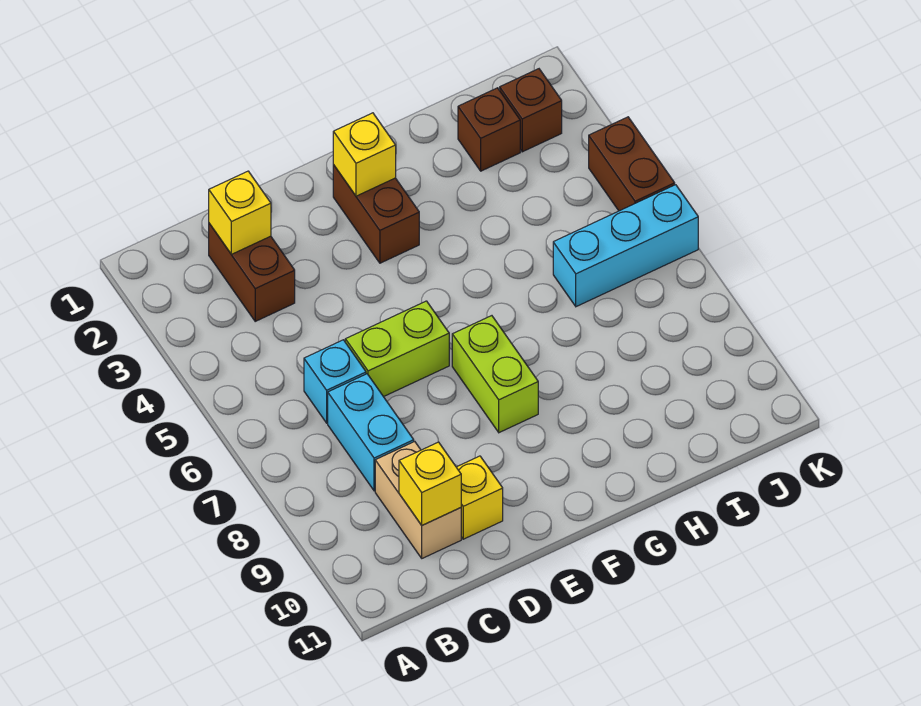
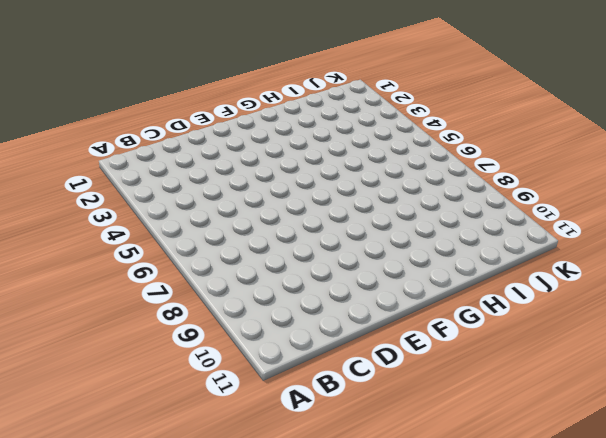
none -> brown 1x2 brick [209,223,295,321]
none -> cyan 1x1 brick [304,340,366,423]
none -> cyan 1x2 brick [328,374,414,491]

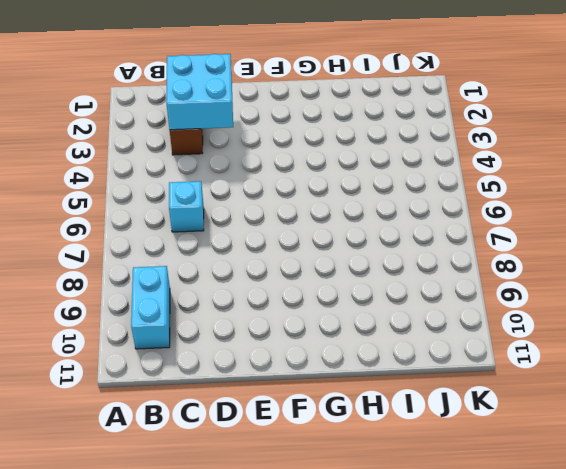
cyan 1x2 brick [131,266,170,349] -> cyan 1x2 brick moved to [328,374,414,491]
cyan 2x2 brick [166,54,233,130] -> yellow 1x1 brick [209,171,271,254]
none -> tan 1x2 brick [375,442,461,558]
none -> lime 1x2 brick [345,301,449,397]
none -> yellow 1x1 brick [457,456,503,539]

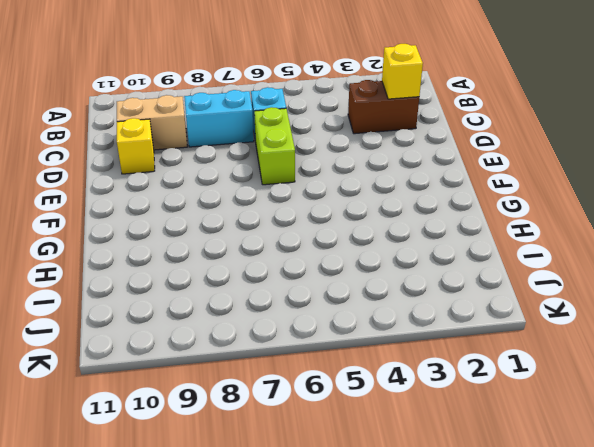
none -> brown 1x2 brick [333,165,419,263]
none -> lime 1x2 brick [452,316,538,433]
none -> brown 1x1 brick [458,88,520,171]

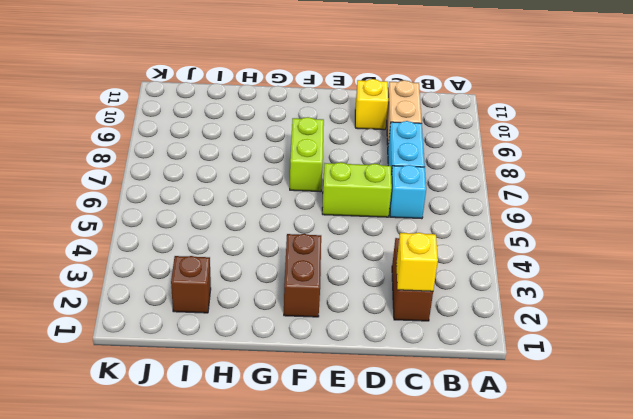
none -> cyan 1x3 brick [553,185,698,307]
none -> brown 1x1 brick [500,69,562,152]
none -> brown 1x2 brick [589,117,675,211]

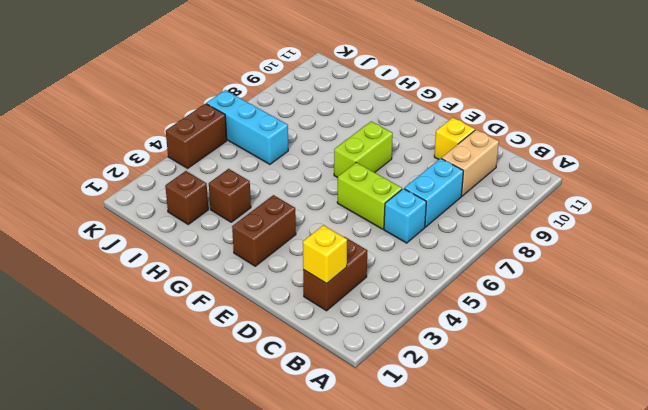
brown 1x1 brick [209,169,251,222] -> brown 1x1 brick moved to [500,69,562,152]
none -> yellow 1x1 brick [399,442,461,525]
none -> yellow 1x1 brick [333,113,396,196]

